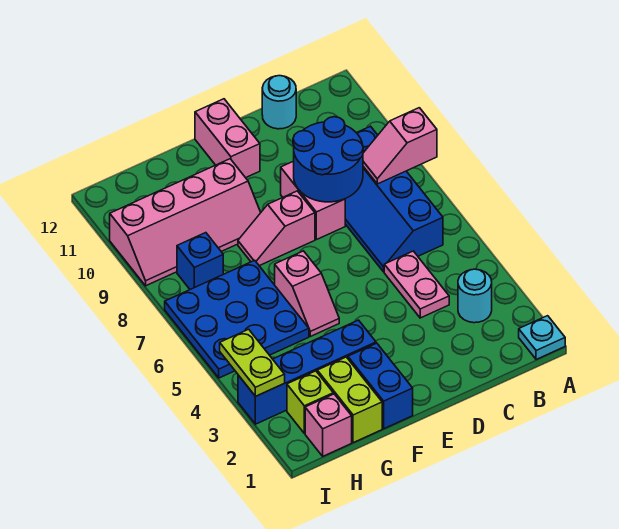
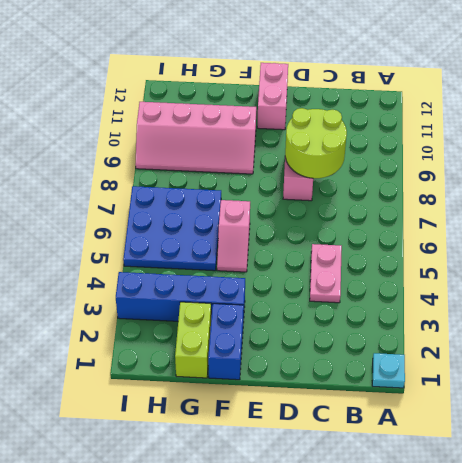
lime 2x2 round brick [285,108,347,178] -> blue 2x2 round brick [293,117,363,202]
none -> cyan 1x1 round brick [458,269,492,323]
none -> blue 2x4 slope [345,126,443,272]
none -> cyan 1x1 round brick [262,76,296,129]

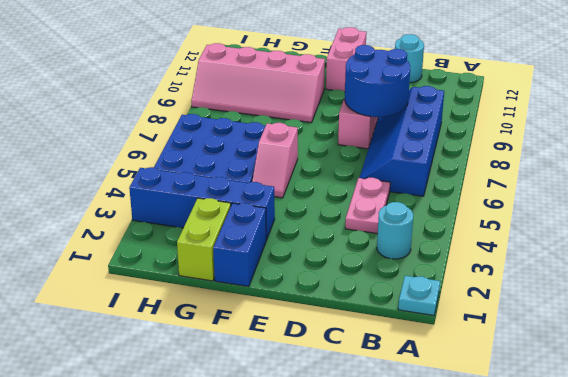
none -> pink 1x2 slope [238,191,315,266]
none -> pink 1x1 brick [305,394,352,456]
none -> lime 1x1 brick [287,371,333,433]

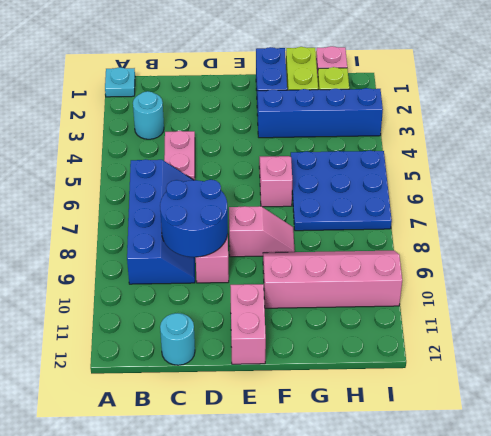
none -> blue 1x1 brick [177,233,223,289]
none -> pink 1x2 slope [363,108,437,184]
none -> lime 1x2 plate [220,329,285,396]

